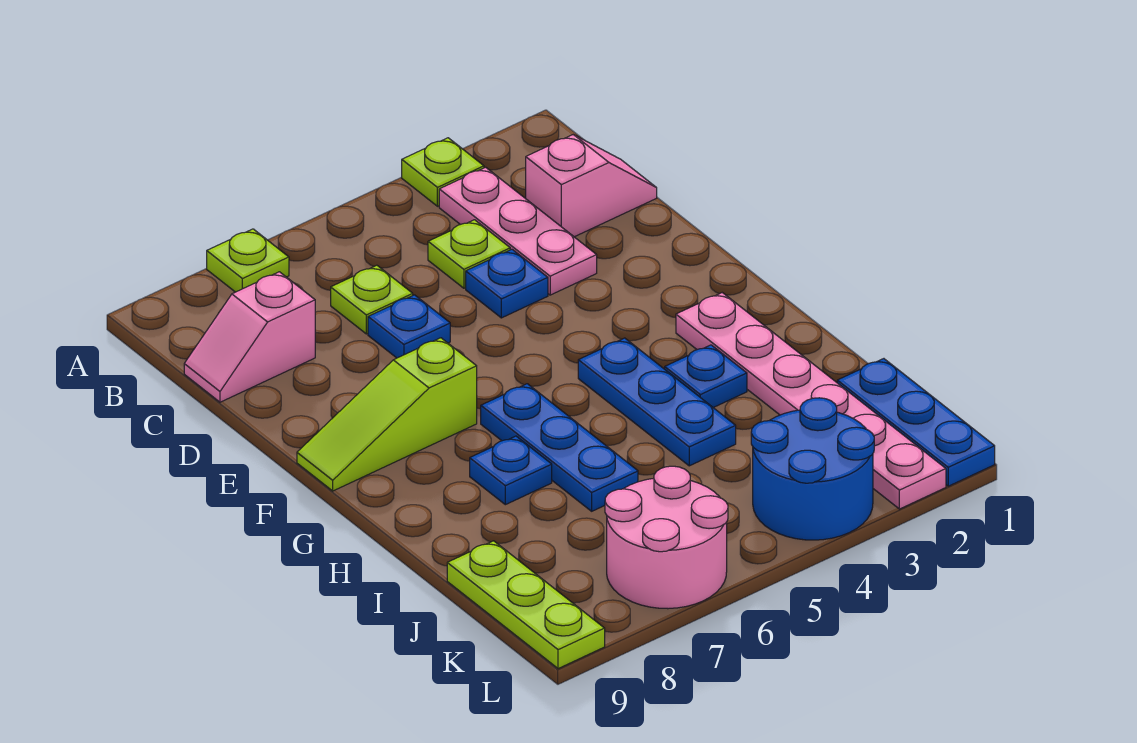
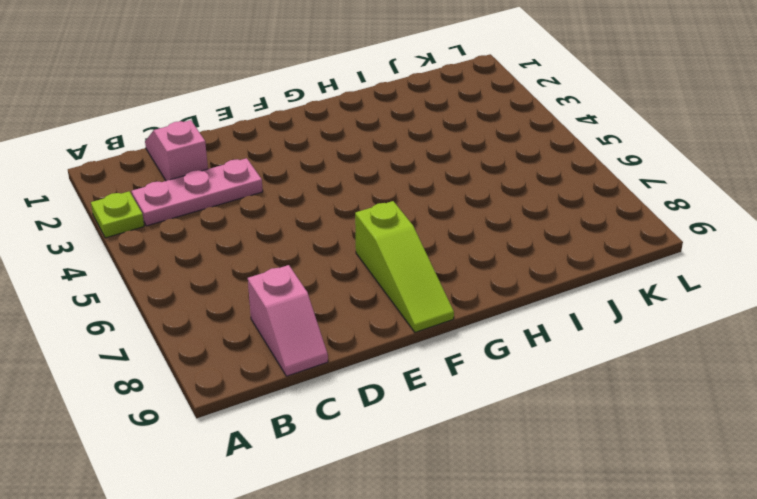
none -> lime 1x1 plate [207,229,289,292]
none -> lime 1x1 plate [428,220,510,288]
none -> lime 1x1 plate [331,265,413,334]

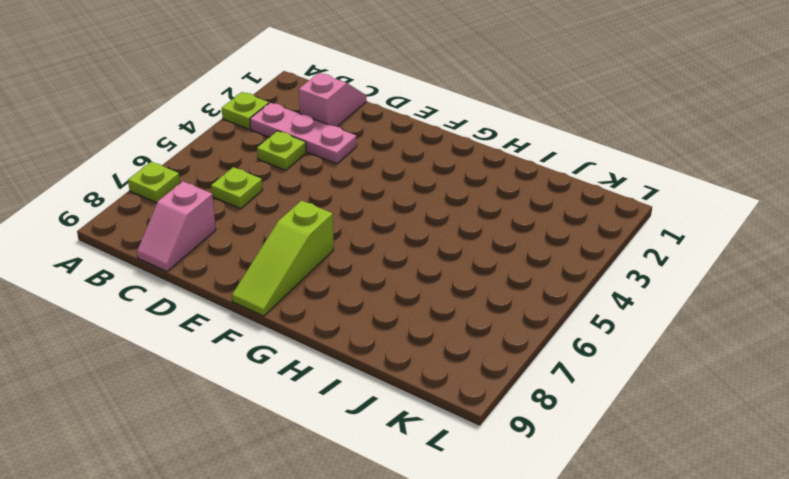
none -> blue 1x1 plate [466,250,548,318]
none -> blue 1x1 plate [368,295,450,358]
none -> pink 1x6 plate [676,293,946,509]

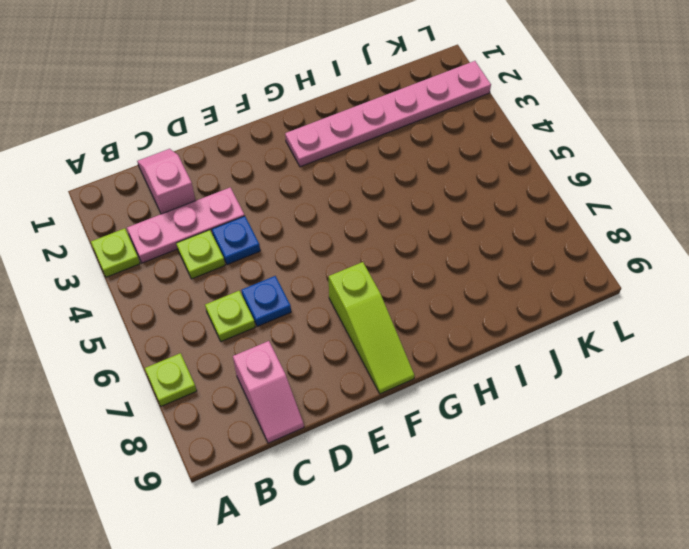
none -> blue 1x3 plate [578,338,736,466]
none -> blue 1x3 plate [481,384,638,511]
none -> blue 1x1 plate [665,345,747,408]

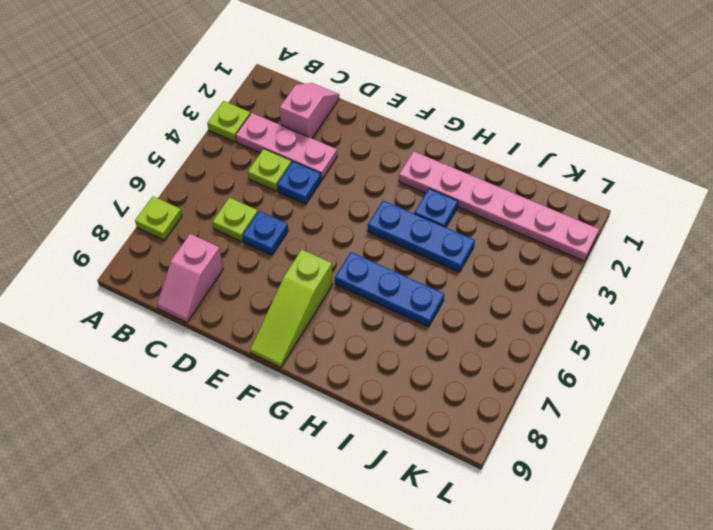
none -> blue 1x1 plate [470,436,552,505]
none -> blue 1x3 plate [837,359,995,486]
none -> lime 1x3 plate [447,541,605,669]

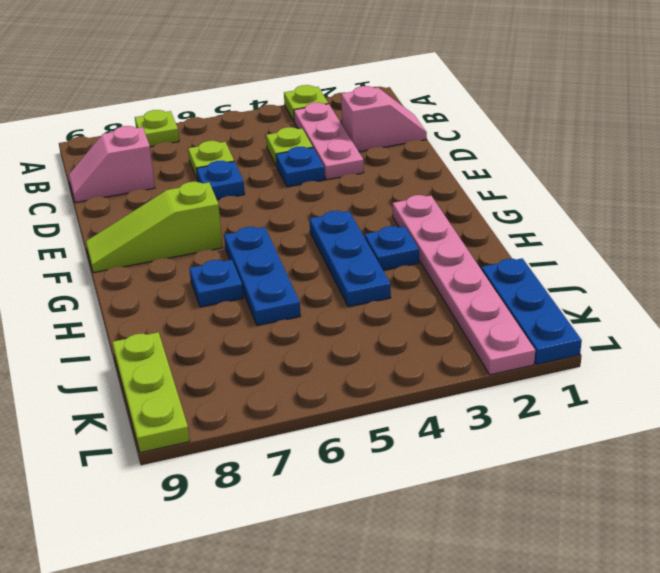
none -> blue 2x2 round brick [751,398,874,540]
none -> pink 2x2 round brick [605,466,728,609]

